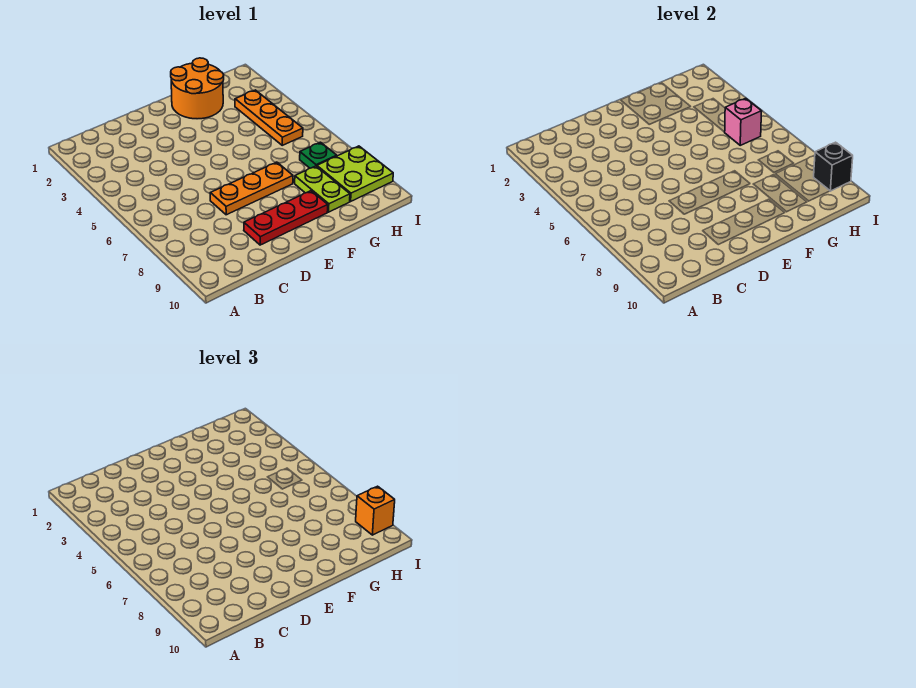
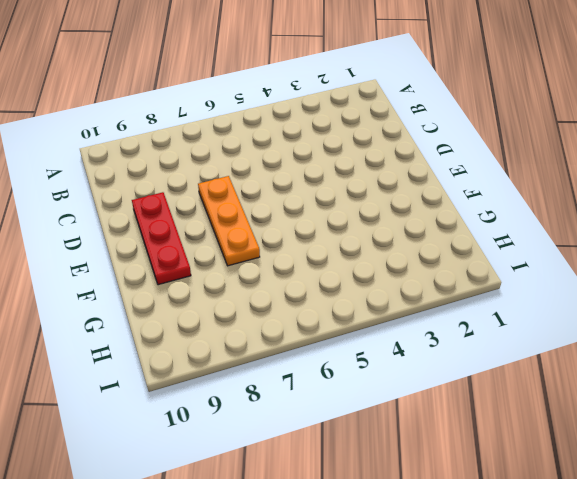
none -> orange 2x2 round brick [171,58,224,119]
none -> lime 1x2 plate [295,166,350,212]

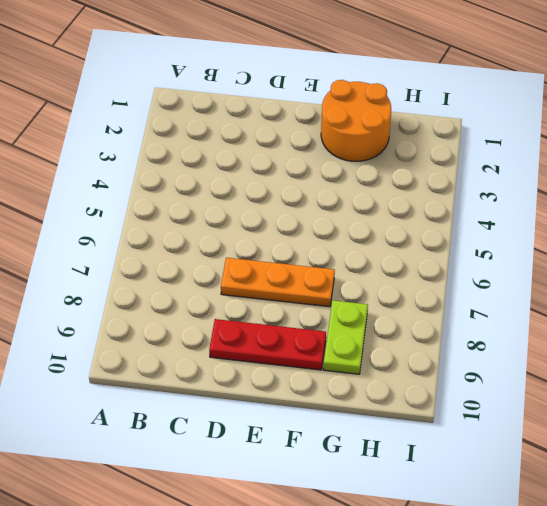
none -> orange 1x3 plate [235,90,303,145]
none -> green 1x1 plate [300,142,337,168]

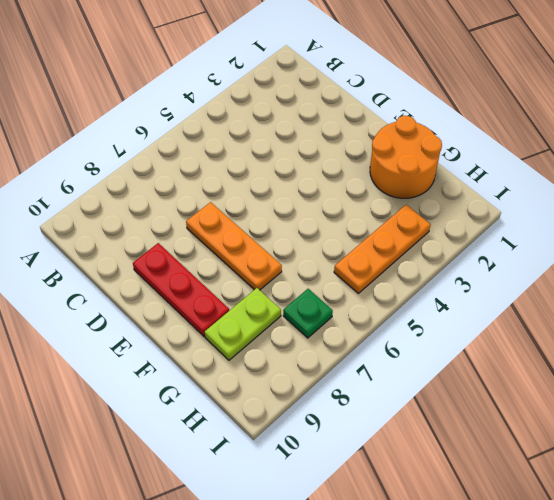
none -> lime 2x2 plate [317,146,393,201]
none -> pink 1x1 brick [725,98,762,145]

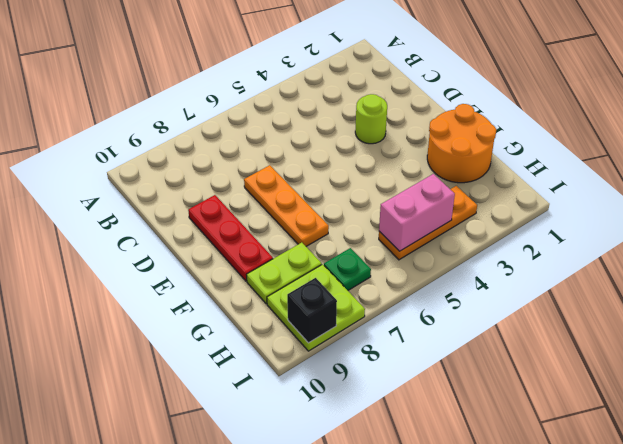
lime 1x1 round brick [355,94,387,144] -> none
pink 1x2 brick [379,174,455,251] -> pink 1x1 brick [725,98,762,145]
none -> orange 1x1 brick [356,486,395,535]

